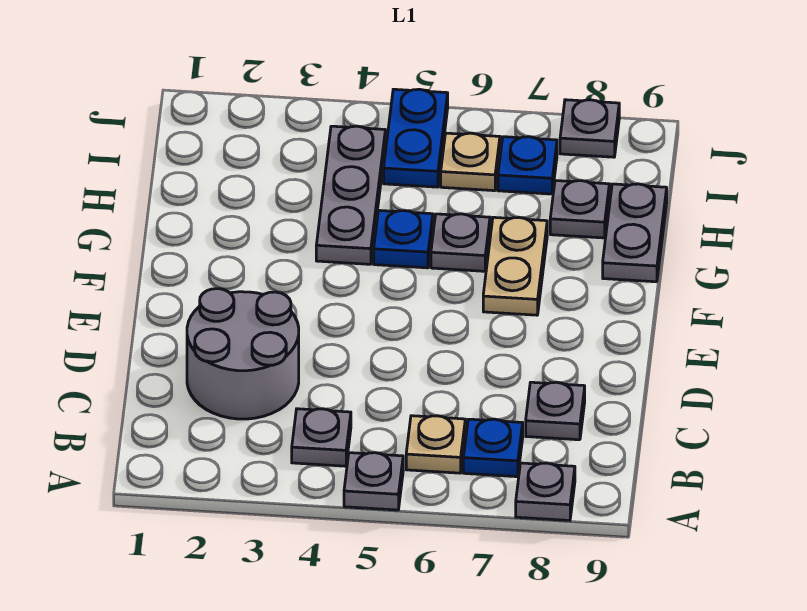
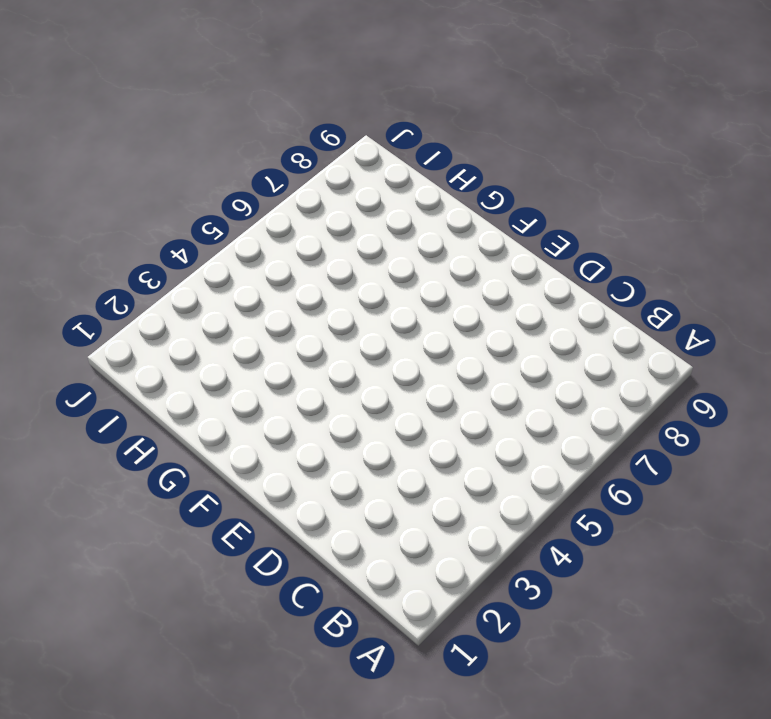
none -> grey 1x1 plate [344,453,403,510]
none -> grey 1x1 plate [516,463,575,521]
none -> grey 1x1 plate [292,409,351,466]

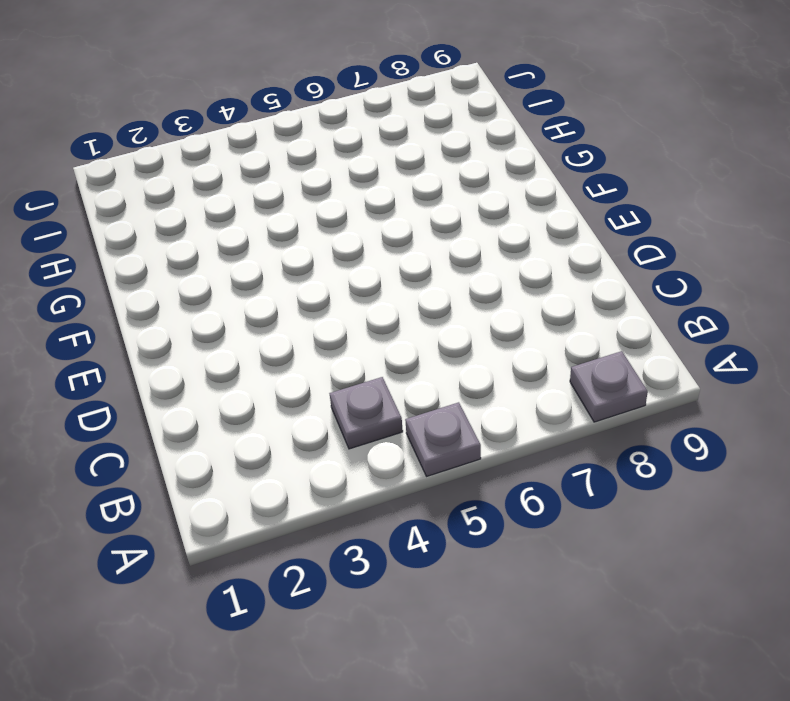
none -> tan 1x1 plate [406,416,465,473]
none -> blue 1x1 plate [463,419,523,477]
none -> grey 2x2 round brick [187,289,299,419]

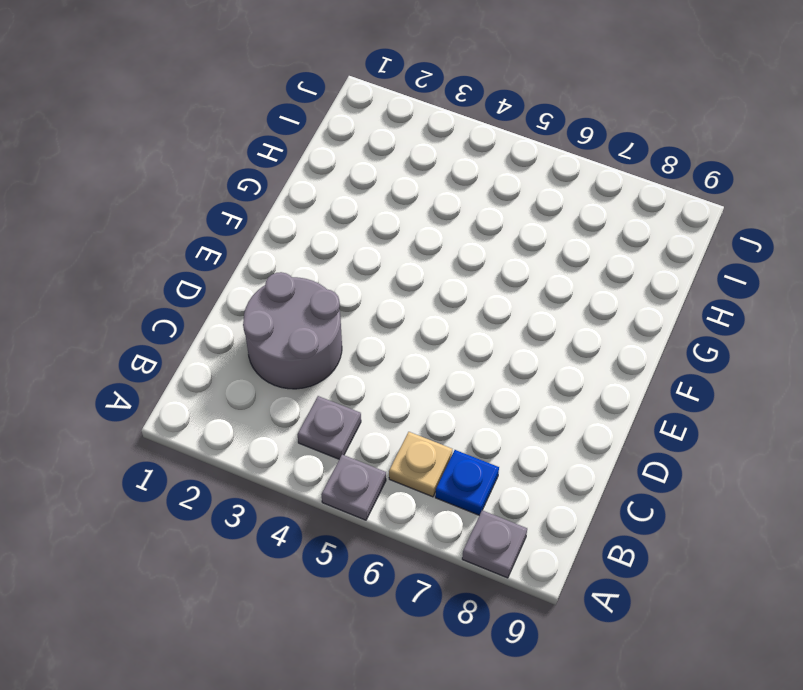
none -> grey 1x1 plate [526,382,585,440]
none -> tan 1x2 plate [483,217,547,315]
none -> grey 1x3 plate [316,126,385,264]

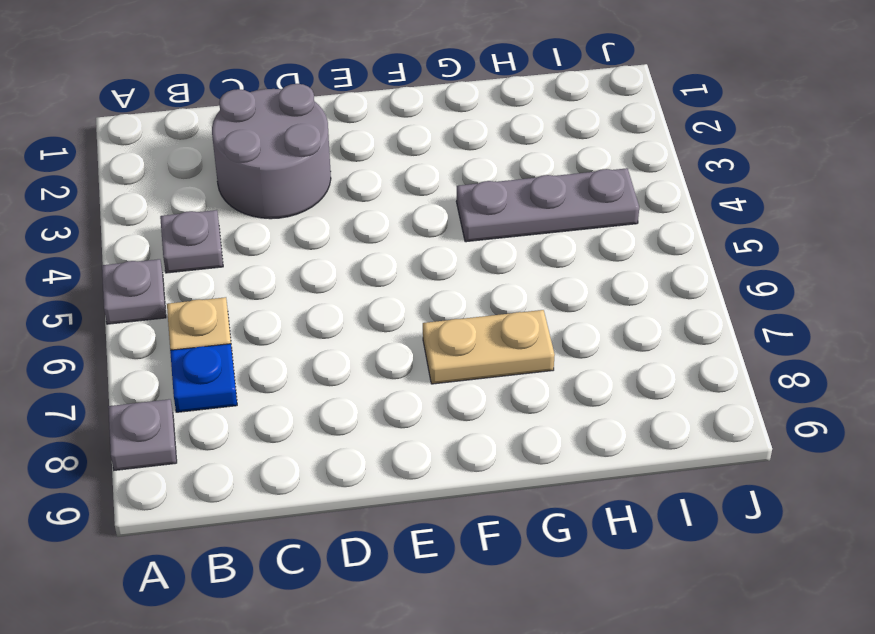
none -> grey 1x1 plate [526,382,585,440]
none -> blue 1x1 plate [374,210,433,268]
none -> grey 1x1 plate [431,214,490,271]

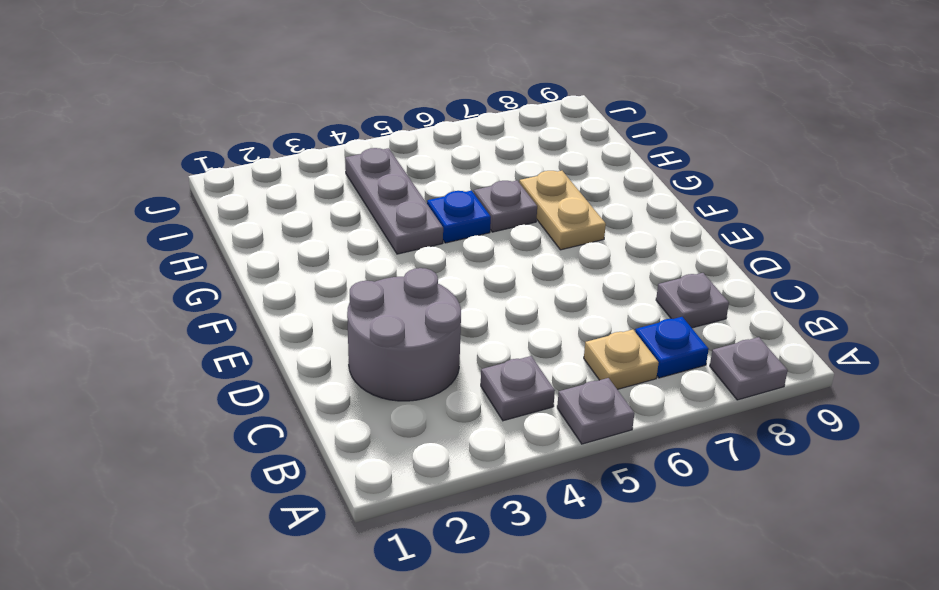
none -> grey 1x2 plate [603,184,667,282]
none -> grey 1x1 plate [550,180,609,238]
none -> blue 1x2 plate [384,89,448,187]

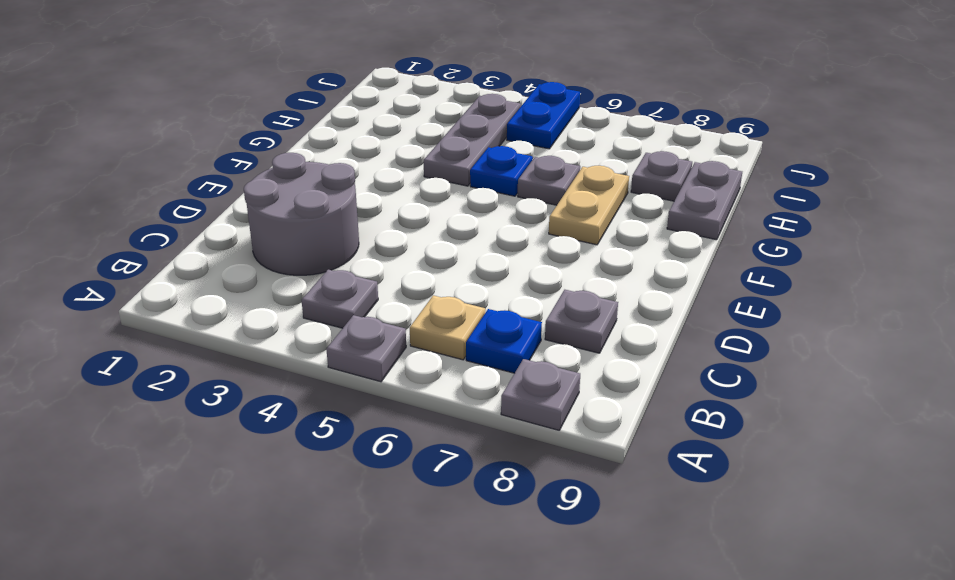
none -> tan 1x1 plate [441,133,500,191]
none -> blue 1x1 plate [498,137,557,194]
none -> grey 1x1 plate [560,100,619,157]

